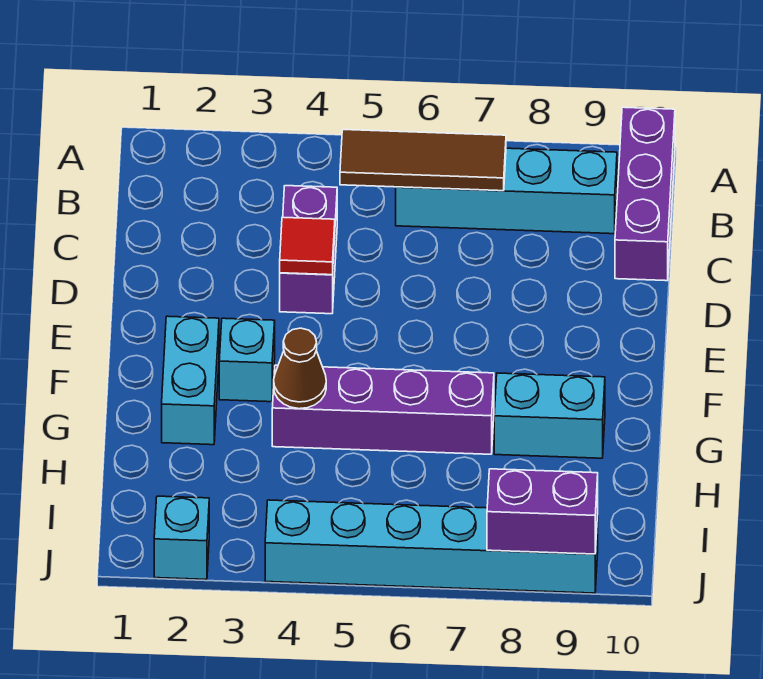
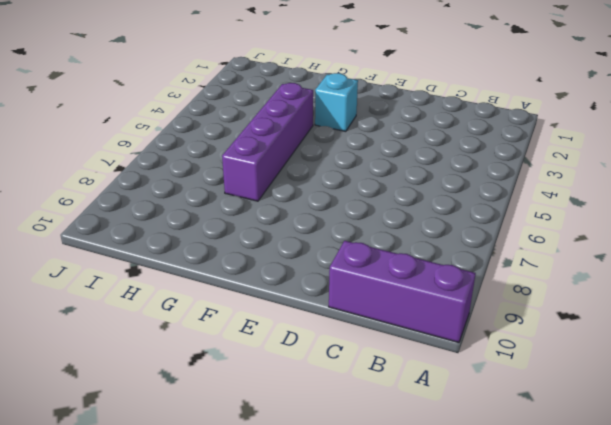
none -> cyan 1x4 brick [396,148,617,234]
none -> purple 1x2 brick [280,186,337,314]
none -> cyan 1x2 brick [162,316,219,445]

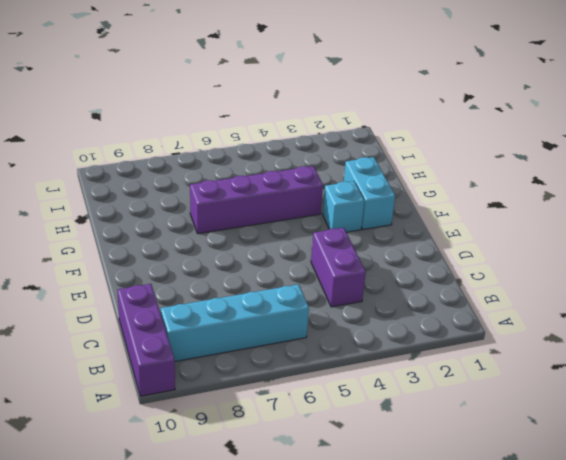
none -> cyan 1x2 brick [494,373,605,458]
none -> cyan 1x1 brick [154,496,209,579]
none -> cyan 1x6 brick [265,500,598,593]

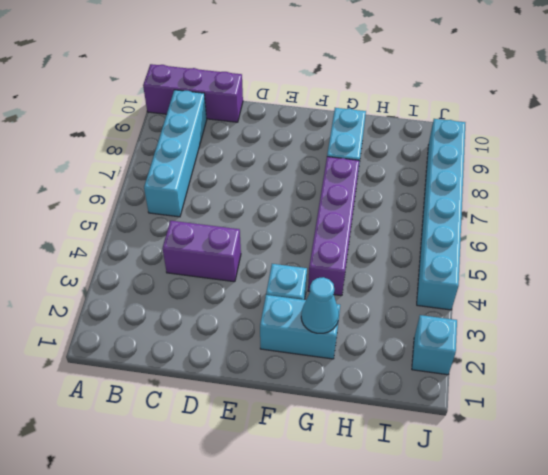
cyan 1x1 cone [301,277,339,333] -> none
none -> brown 1x3 tile [340,130,506,191]
none -> red 1x1 tile [280,217,335,275]
none -> brown 1x1 cone [274,328,326,409]

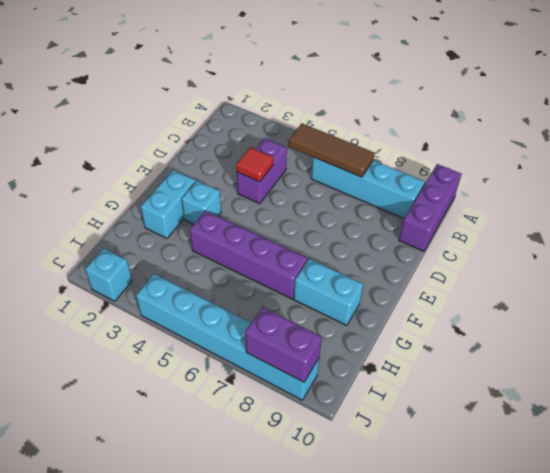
none -> brown 1x1 cone [274,328,326,409]

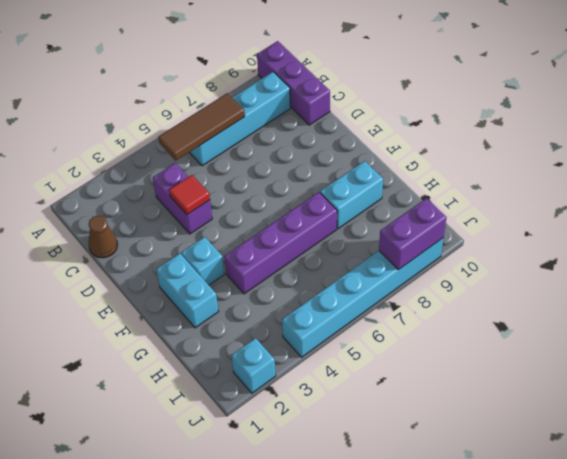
brown 1x1 cone [88,216,118,258] -> brown 1x1 cone moved to [274,328,326,409]

